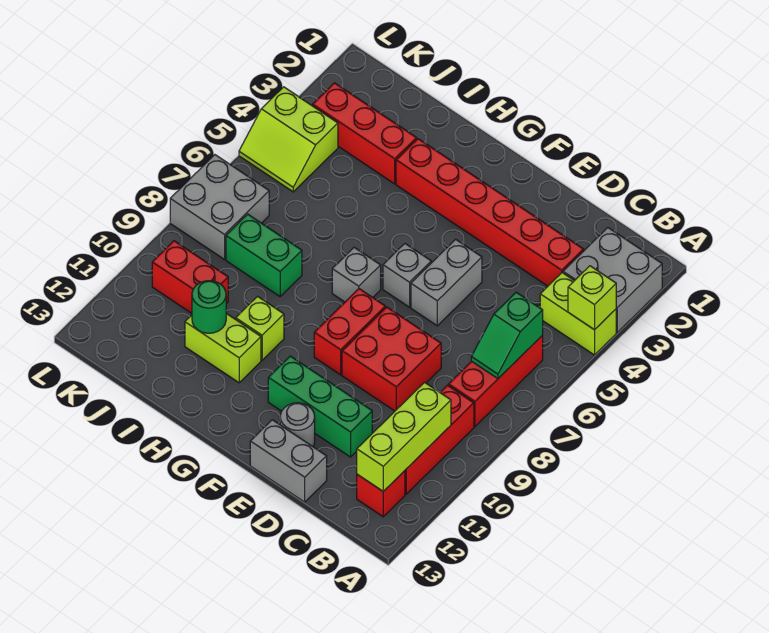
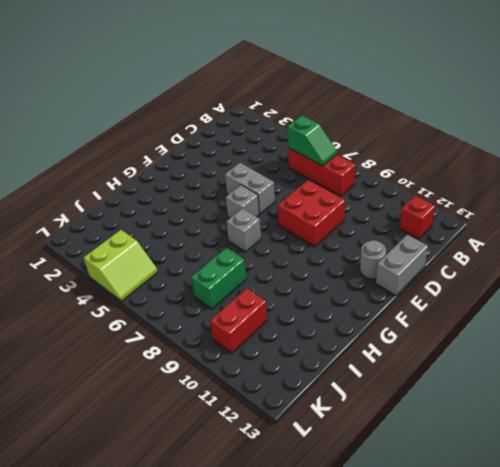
none -> grey 2x2 brick [563,228,662,332]
none -> lime 1x2 brick [540,273,616,355]
none -> red 1x3 brick [405,385,474,494]

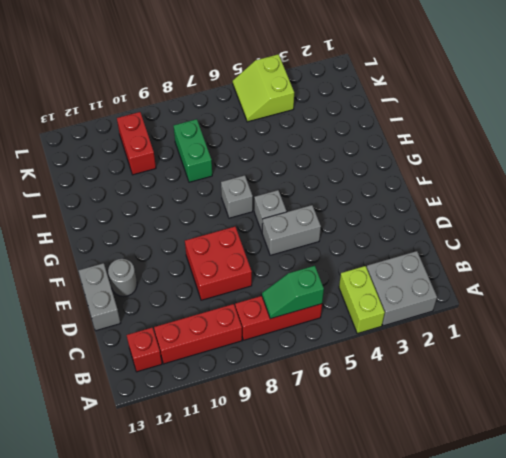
none -> red 1x6 brick [396,139,584,286]
none -> green 1x3 brick [268,356,372,457]
none -> red 1x2 brick [314,289,386,375]

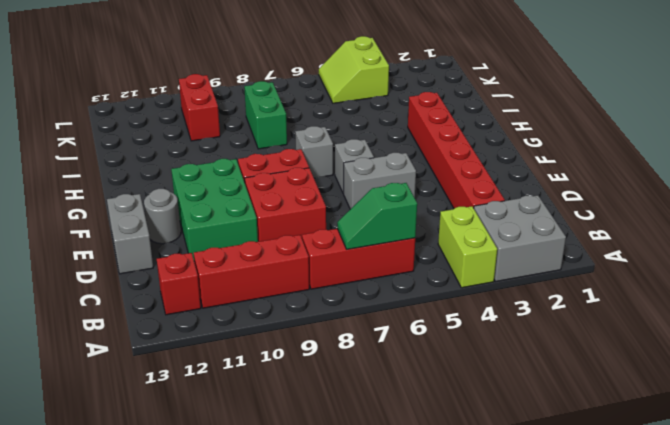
green 2x3 brick [171,159,258,259] -> green 1x3 brick [268,356,372,457]
none -> lime 1x1 brick [236,296,284,360]
none -> lime 1x2 brick [185,313,261,383]
none -> red 1x3 brick [313,83,417,184]

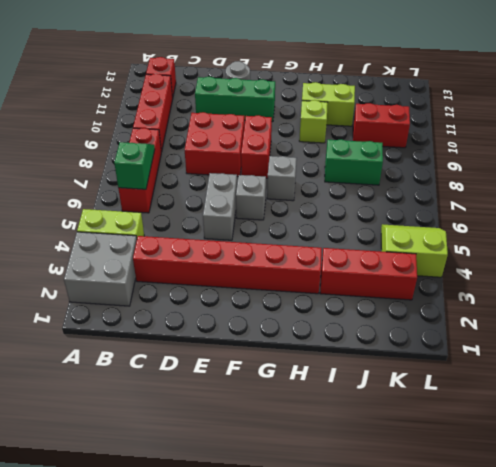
none -> grey 1x2 brick [250,420,327,502]
none -> grey 2x2 brick [170,155,269,259]
none -> lime 1x1 brick [568,266,616,330]

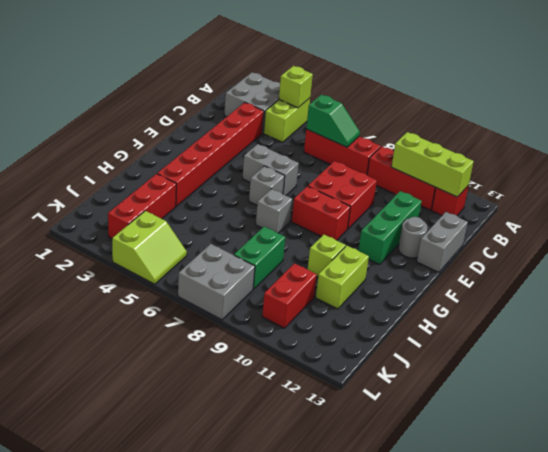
none -> green 1x1 round brick [192,281,226,333]

